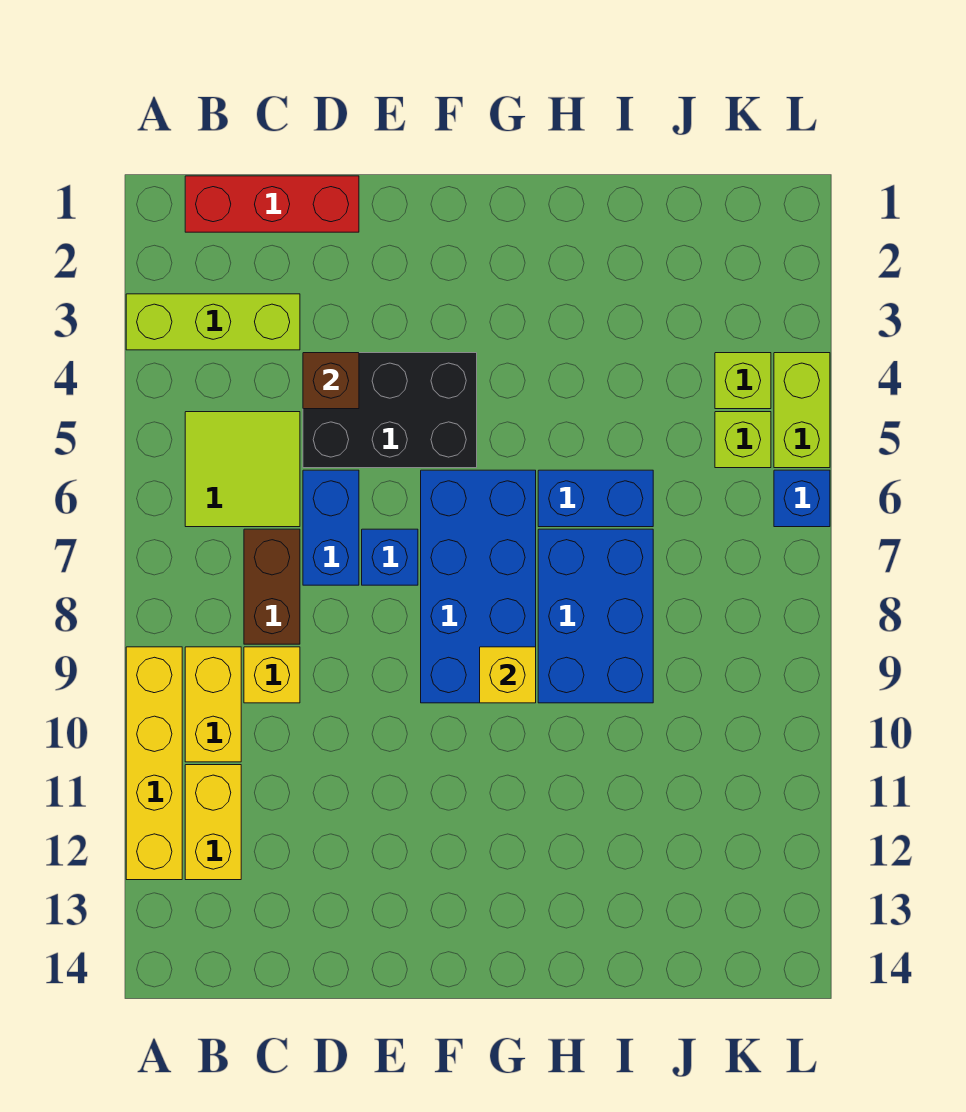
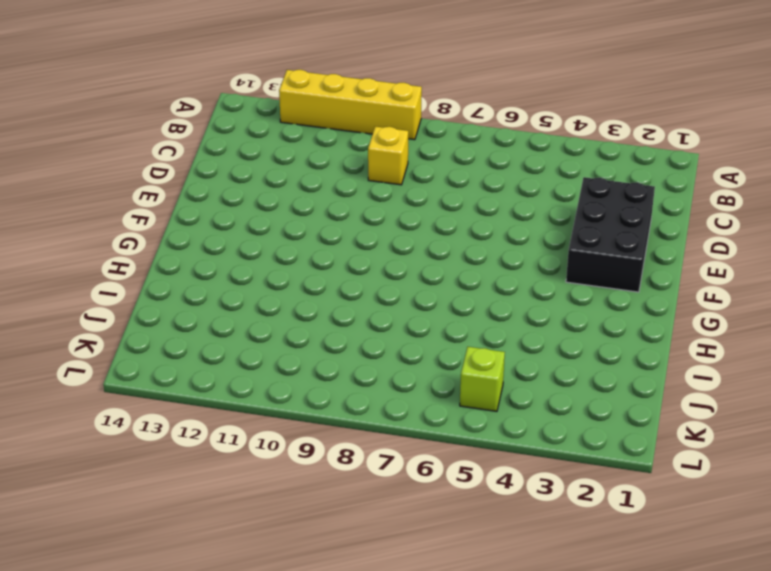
black 2x3 brick [566,177,655,292] -> black 2x3 brick moved to [303,353,477,468]
none -> lime 1x3 brick [126,294,300,350]
none -> red 1x3 brick [185,176,359,232]
none -> lime 2x2 tile [185,412,300,527]

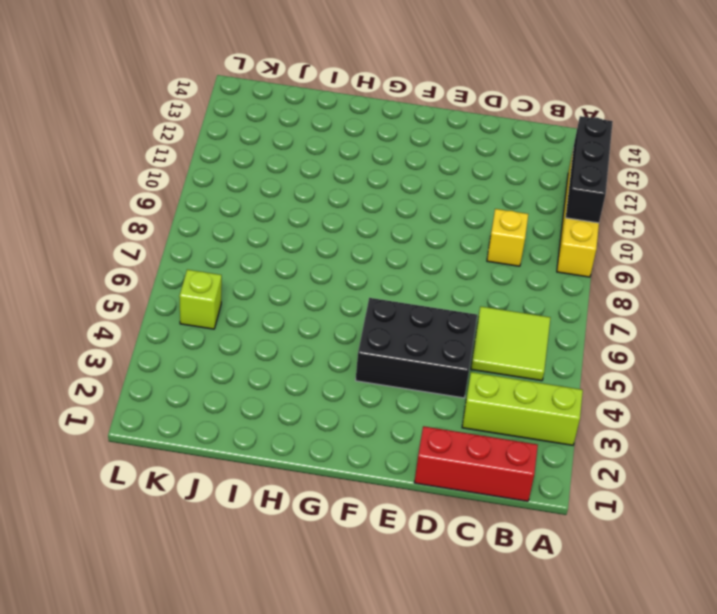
black 1x3 brick [566,116,613,223] -> none
none -> yellow 1x2 brick [185,647,241,762]
none -> yellow 1x2 brick [185,765,241,880]
none -> brown 1x2 brick [244,529,300,644]

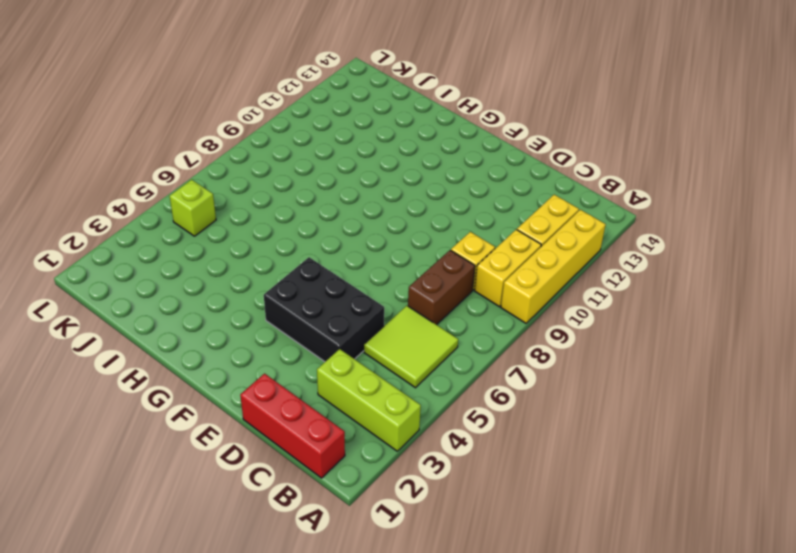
none -> blue 1x2 brick [303,470,359,585]
none -> blue 1x1 brick [362,529,418,585]
none -> blue 2x4 brick [421,470,536,703]

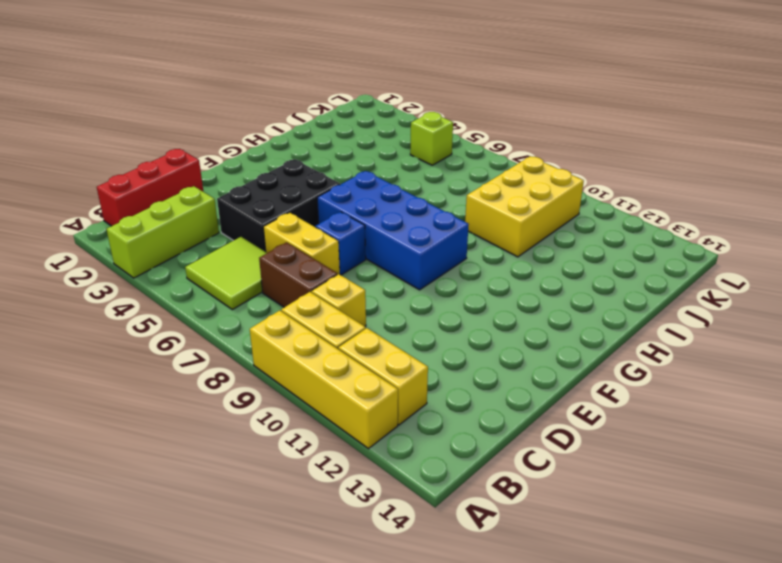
yellow 1x2 brick [263,212,340,274] -> blue 1x2 brick [303,470,359,585]
yellow 2x3 brick [465,157,584,257] -> blue 2x3 brick [538,529,653,703]
none -> blue 1x2 brick [538,470,653,527]
none -> lime 1x1 brick [715,353,771,409]
none -> lime 1x2 brick [774,353,830,468]

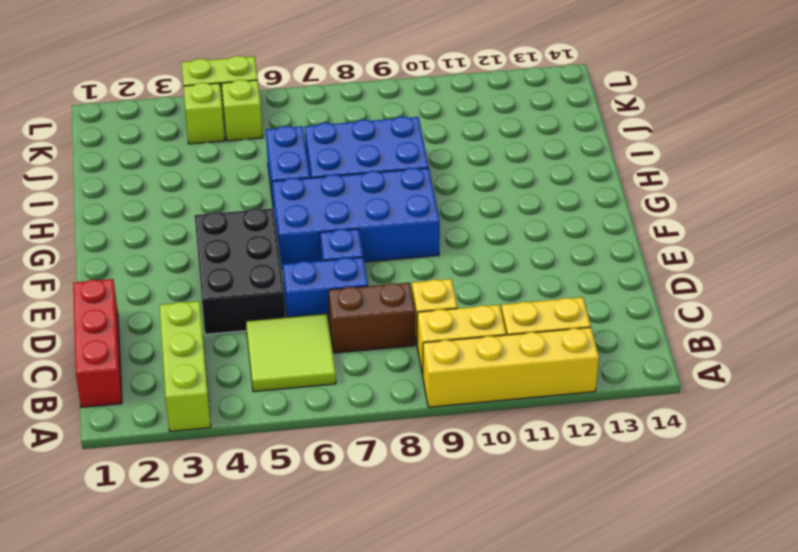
none -> blue 1x1 brick [774,470,830,527]
none -> brown 1x1 brick [303,353,359,409]
none -> yellow 1x1 brick [480,647,536,703]

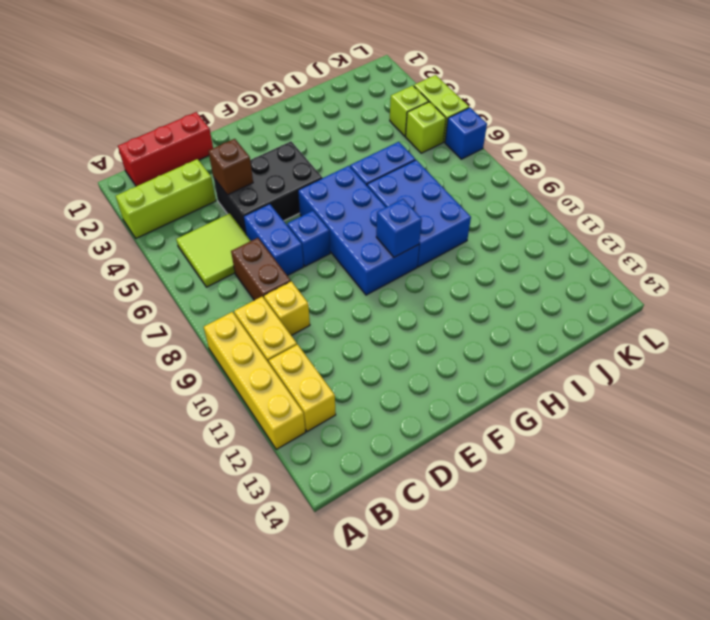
blue 1x1 brick [376,199,422,257] -> yellow 1x1 brick [480,647,536,703]

